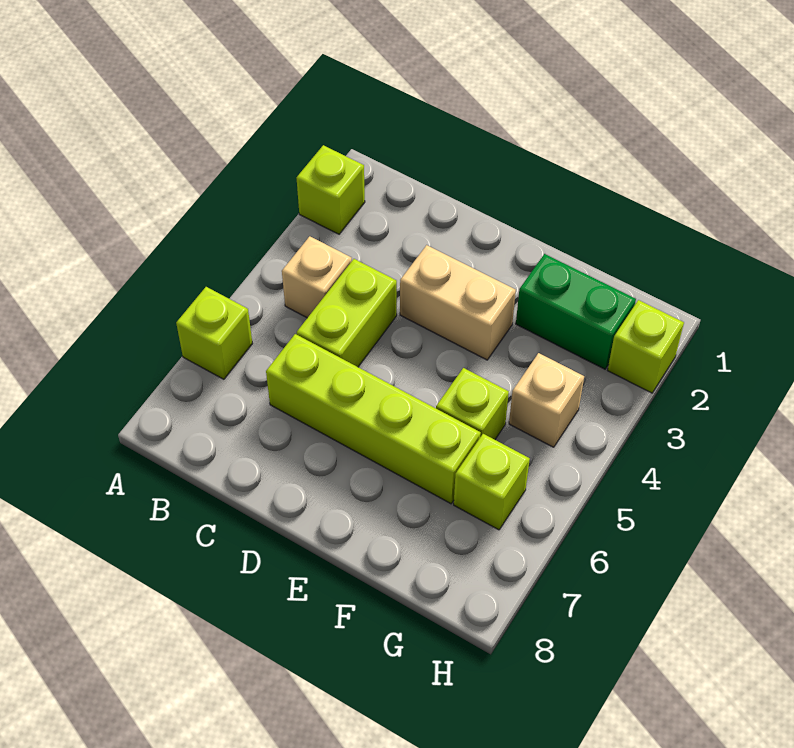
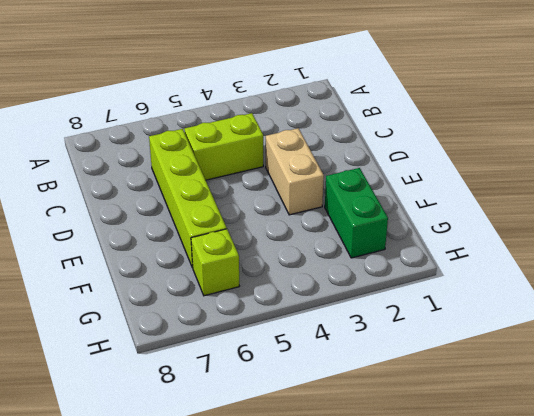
none -> lime 1x1 brick [297,145,365,234]
none -> lime 1x1 brick [176,287,252,379]

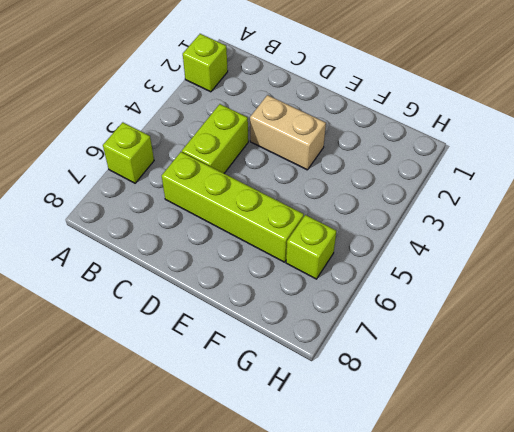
none -> tan 1x1 brick [282,236,352,318]
none -> green 1x2 brick [516,254,636,369]

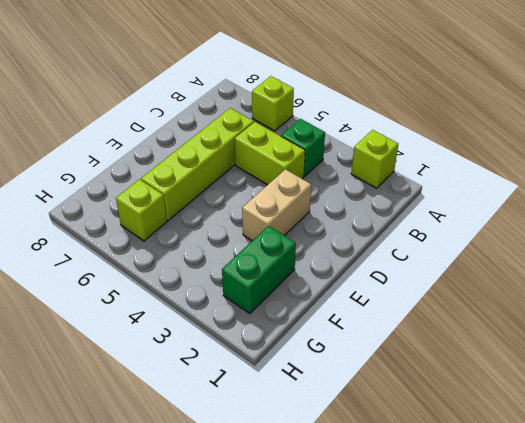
green 1x1 brick [281,119,325,176] -> tan 1x1 brick [282,236,352,318]
none -> lime 1x1 brick [436,368,509,440]
none -> tan 1x1 brick [509,353,584,447]

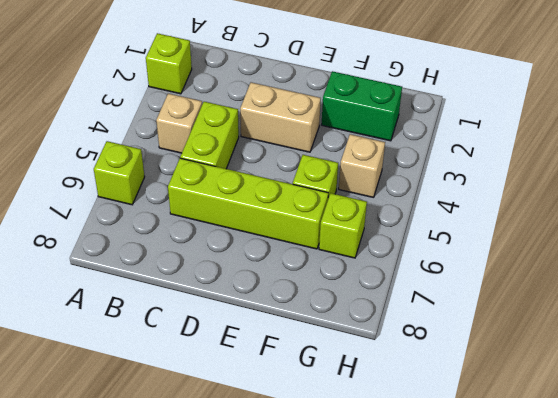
none -> lime 1x1 brick [608,300,684,393]

